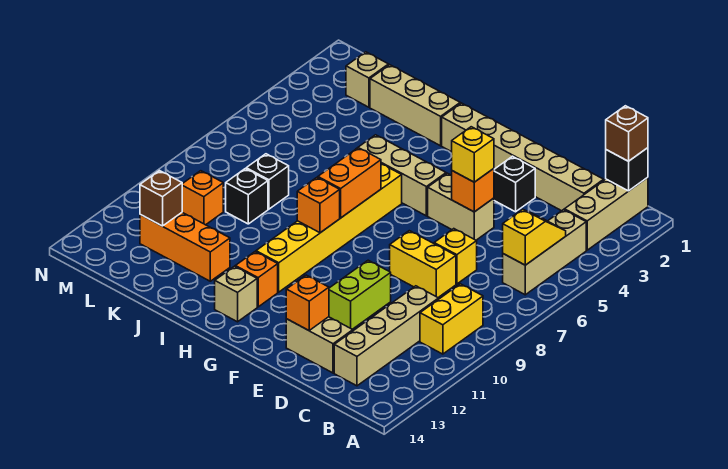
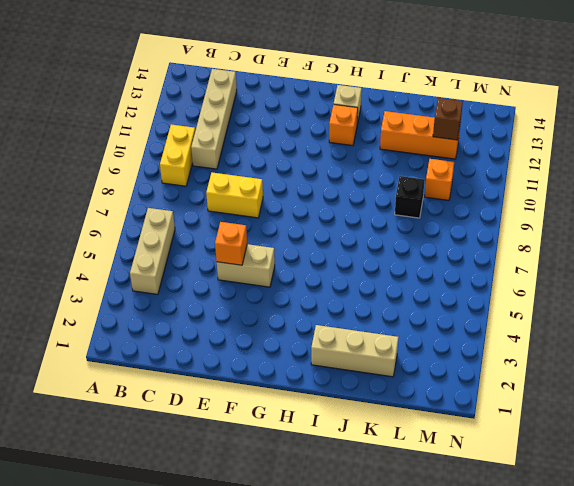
none -> tan 1x3 brick [564,177,648,250]
none -> tan 1x6 brick [442,103,604,211]
none -> yellow 1x1 brick [434,229,477,284]
none -> tan 1x2 brick [286,317,353,373]

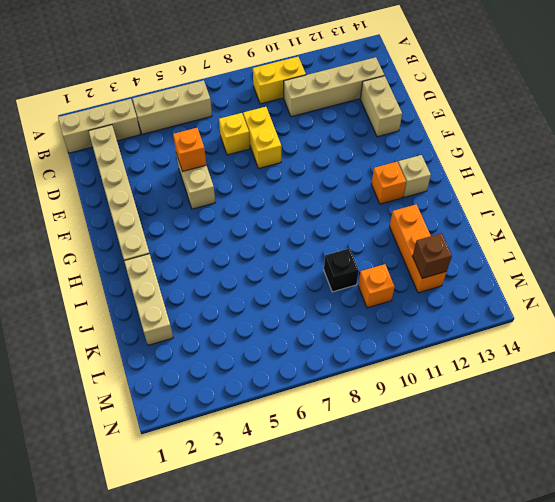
none -> black 1x1 brick [494,156,535,212]
none -> lime 1x2 brick [329,260,391,329]
none -> tan 1x3 brick [358,135,446,216]
none -> yellow 1x6 brick [256,164,402,292]

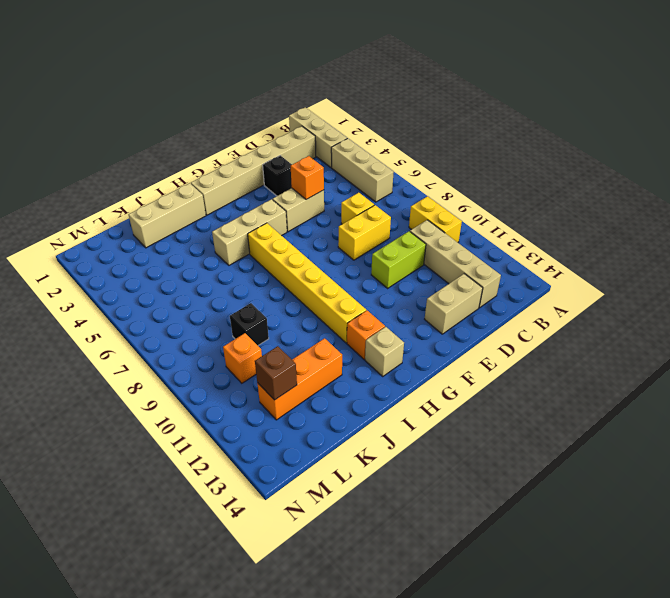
lime 1x2 brick [371,231,426,288] -> lime 1x2 brick turned to [329,260,391,329]
none -> black 1x1 brick [246,154,289,209]
none -> tan 1x1 brick [346,52,389,107]
none -> black 1x1 brick [606,148,648,191]
none -> yellow 1x2 slope [503,209,566,265]

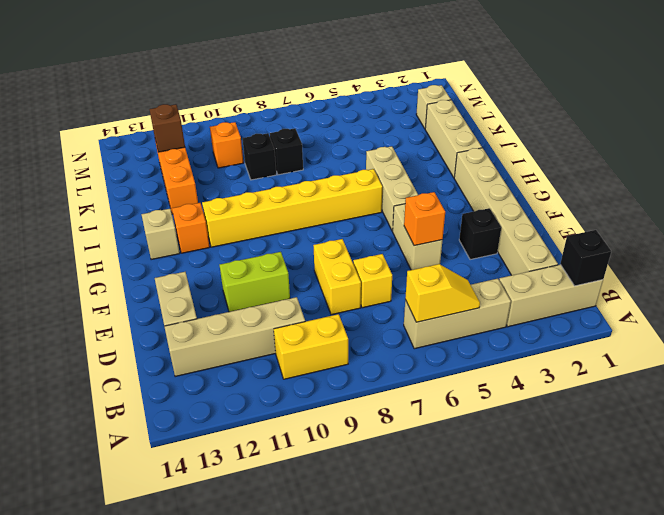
none -> orange 1x1 brick [286,275,329,330]
none -> orange 1x2 brick [318,148,381,218]
none -> orange 1x1 brick [297,177,340,233]
none -> brown 1x1 brick [606,106,648,161]

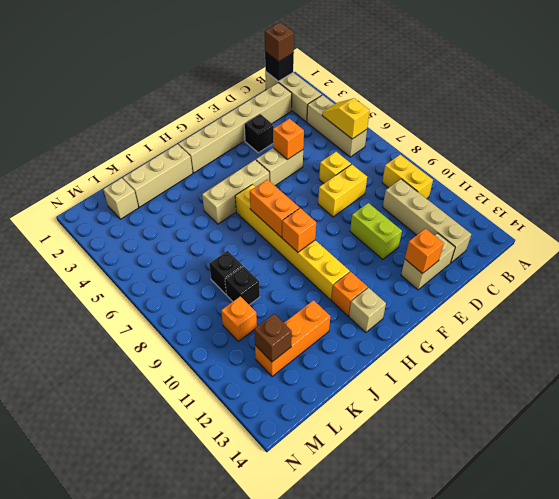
none -> yellow 1x1 brick [452,127,494,182]

